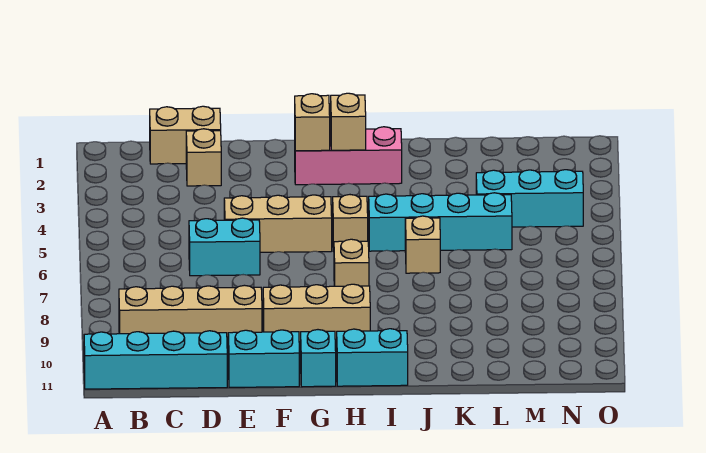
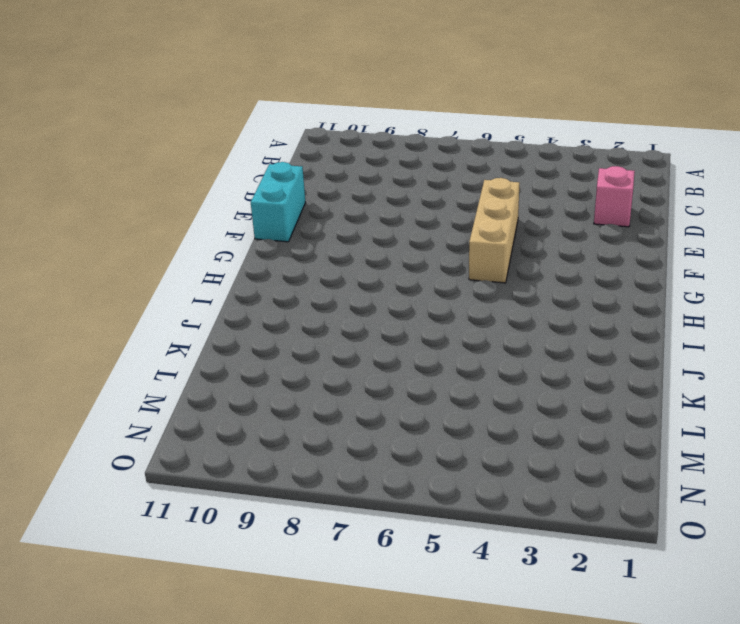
pink 1x1 brick [594,166,635,227] -> tan 1x1 brick [186,129,221,186]
none -> cyan 1x4 brick [84,331,227,389]
none -> tan 1x4 brick [119,285,262,343]
none -> tan 1x2 brick [150,106,221,164]

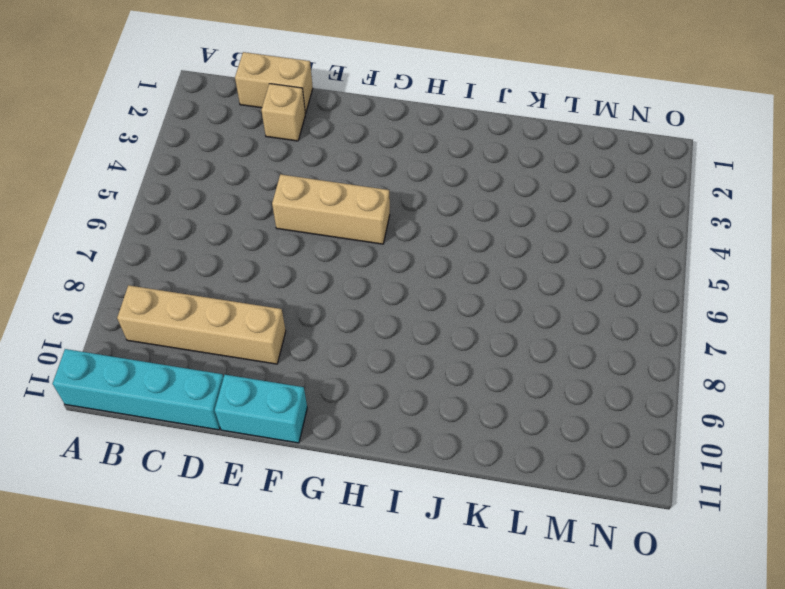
none -> cyan 1x2 brick [189,218,260,276]
none -> tan 1x3 brick [263,284,370,342]
none -> pink 1x3 brick [295,127,402,185]

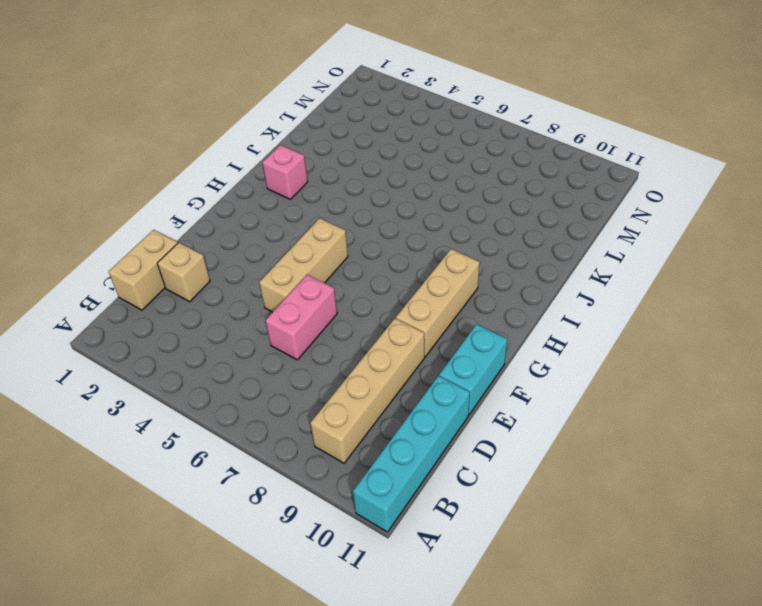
pink 1x2 brick [266,275,337,360] -> cyan 1x2 brick [189,218,260,276]
pink 1x1 brick [263,145,308,199] -> pink 1x3 brick [295,127,402,185]
none -> cyan 1x1 brick [301,330,336,387]
none -> tan 1x1 brick [333,195,368,251]
none -> tan 1x1 brick [334,239,369,286]

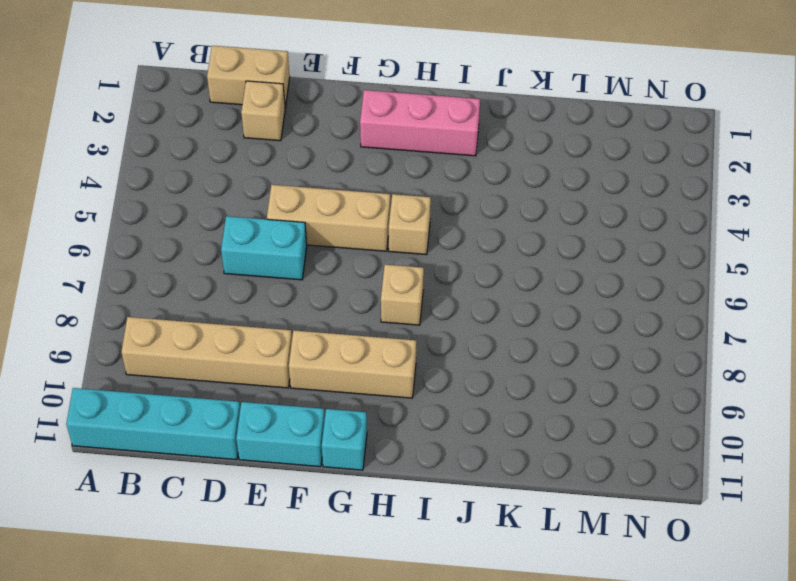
none -> cyan 1x2 brick [337,329,408,386]
none -> cyan 1x4 brick [369,193,512,251]
none -> tan 1x1 brick [405,216,440,273]

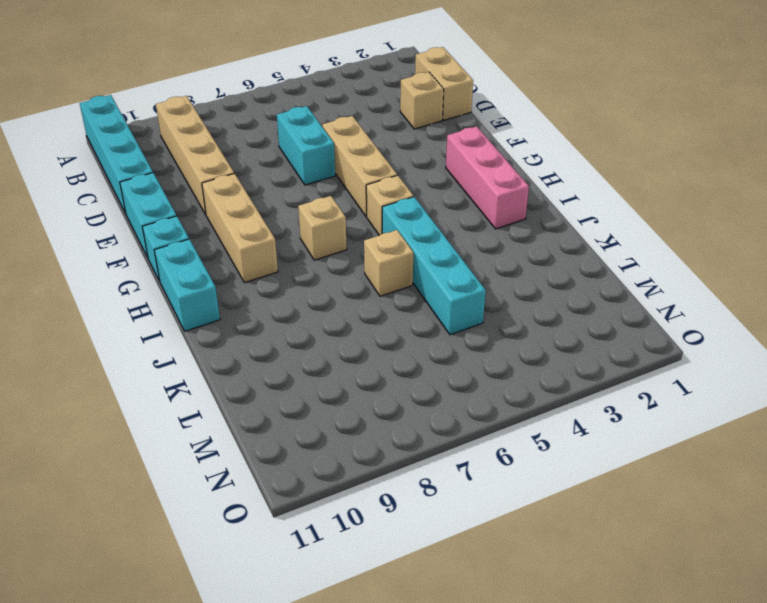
none -> cyan 1x3 brick [476,170,583,227]
none -> tan 1x1 brick [295,94,330,151]
none -> tan 1x1 brick [331,93,366,150]

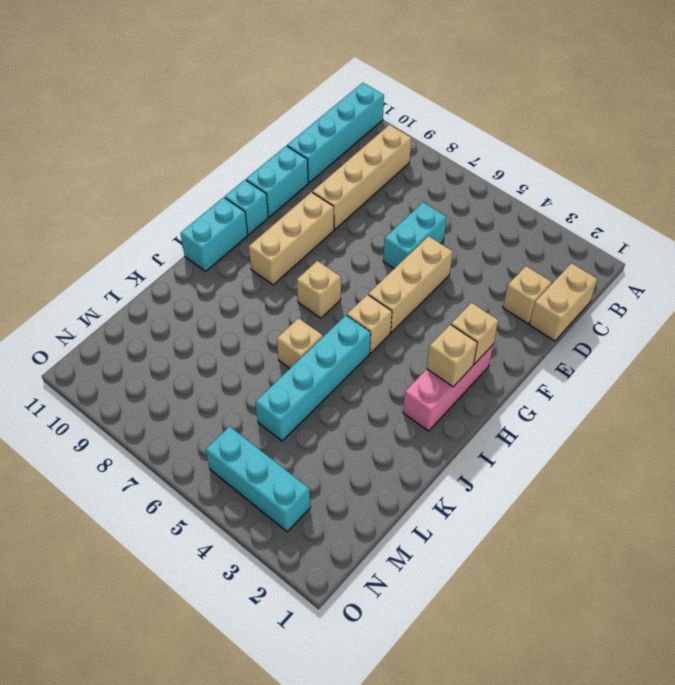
cyan 1x3 brick [206,426,310,532] -> cyan 1x3 brick turned to [476,170,583,227]

